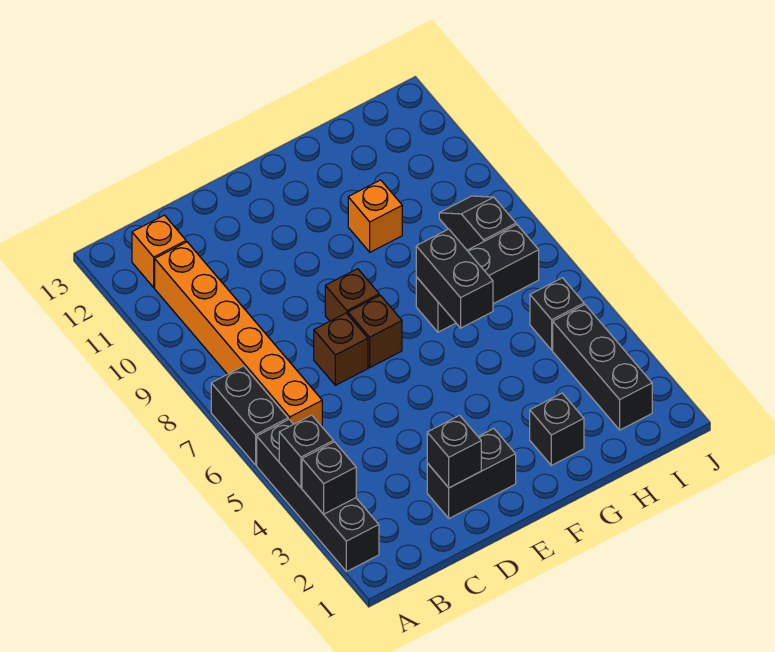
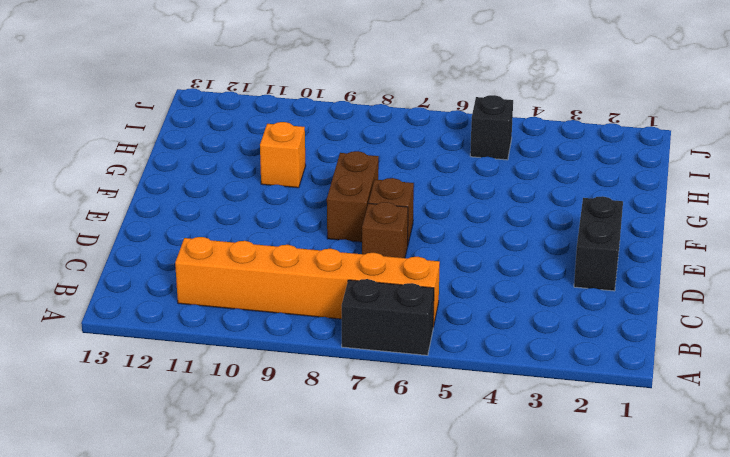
brown 1x2 brick [327,151,379,242] -> brown 1x1 brick [325,269,379,321]
none -> black 1x4 brick [257,420,379,572]
none -> orange 1x1 brick [132,215,186,287]
none -> black 1x1 brick [530,393,584,465]

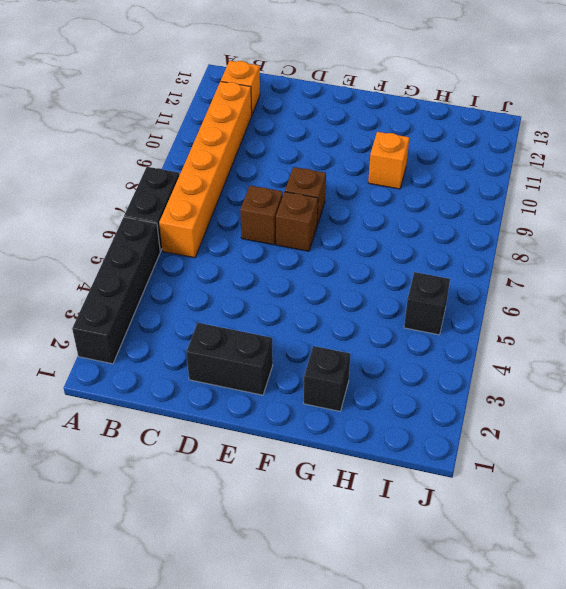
none -> black 1x3 brick [416,225,539,332]
none -> black 1x3 brick [553,305,652,430]
none -> black 1x2 slope [439,196,516,250]

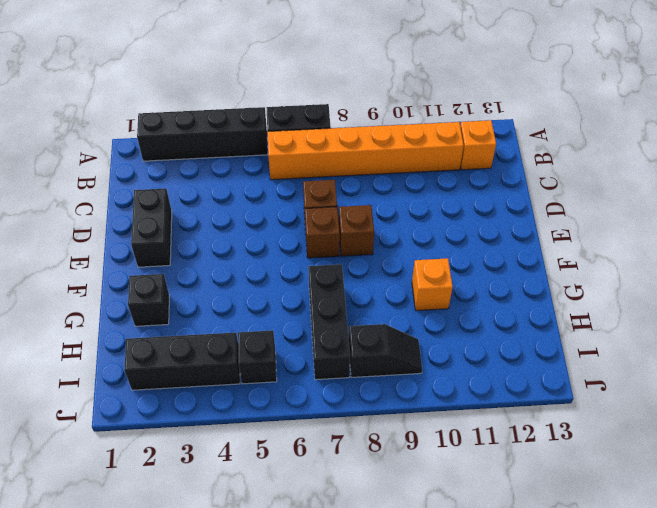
none -> black 1x1 brick [302,442,356,514]
none -> black 1x1 brick [279,415,333,487]
none -> black 1x1 brick [427,415,481,488]

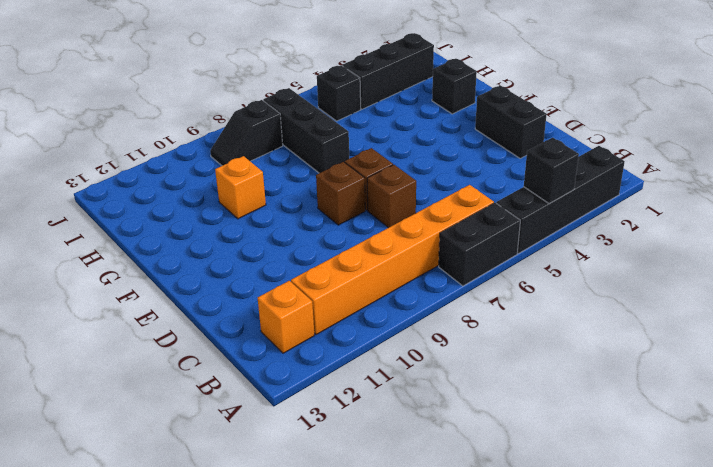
none -> black 1x1 brick [302,442,356,514]
none -> black 1x1 brick [427,415,481,488]
none -> black 1x2 brick [416,229,493,328]

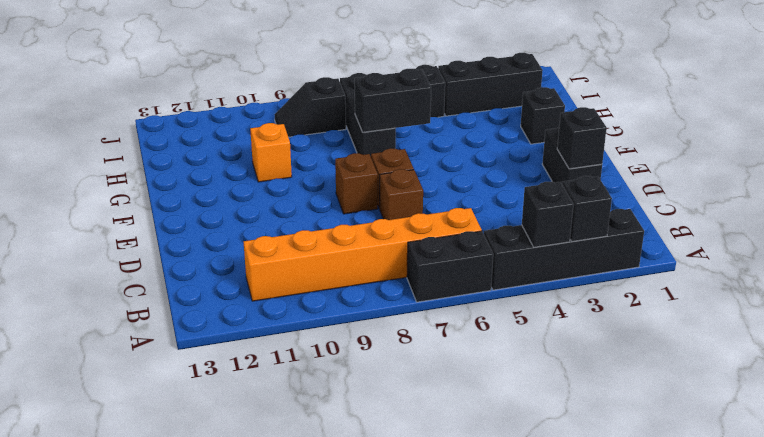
none -> orange 1x1 brick [132,215,186,287]

